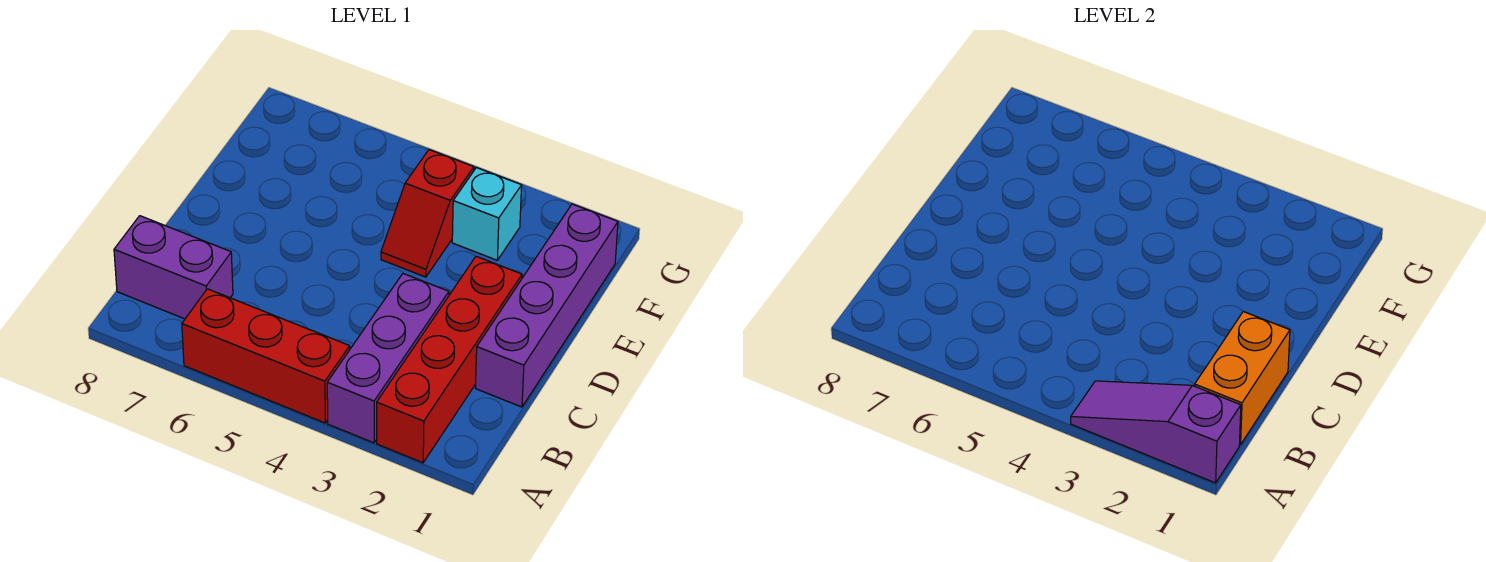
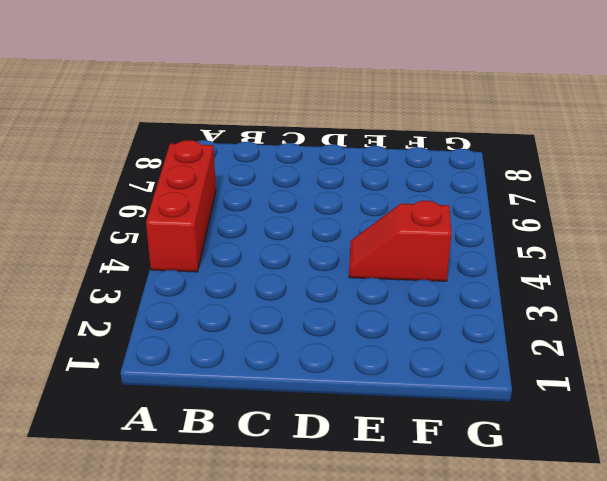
none -> red 1x4 brick [377,256,522,463]
none -> purple 1x3 brick [327,273,449,443]

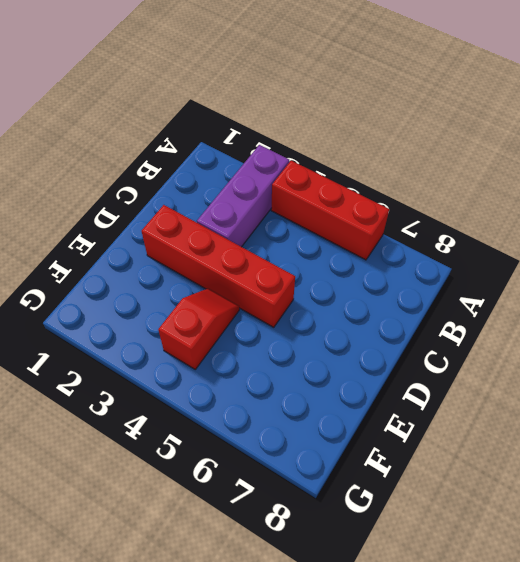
red 1x4 brick [142,205,295,327] -> red 1x4 brick turned to [377,256,522,463]
none -> purple 1x2 brick [114,216,233,319]
none -> purple 1x4 brick [476,204,618,407]

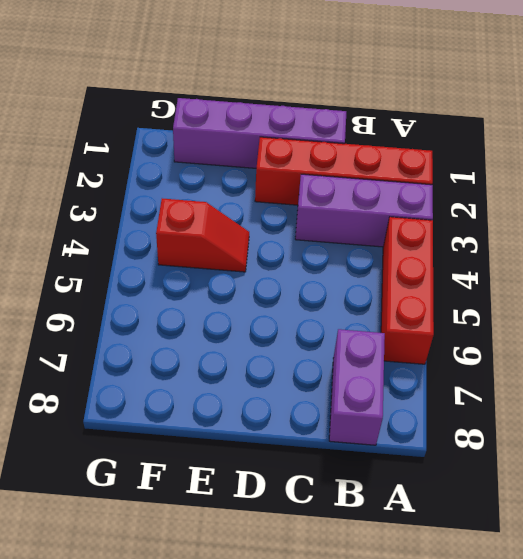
none -> cyan 1x1 brick [452,168,522,260]
none -> purple 1x3 slope [1071,381,1241,483]

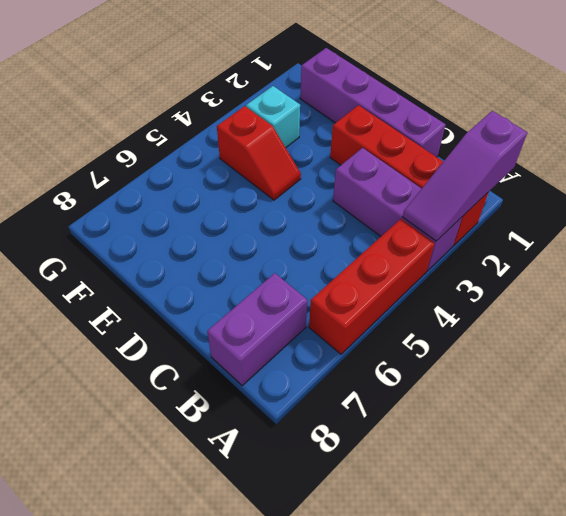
none -> orange 1x2 brick [1195,312,1290,445]

